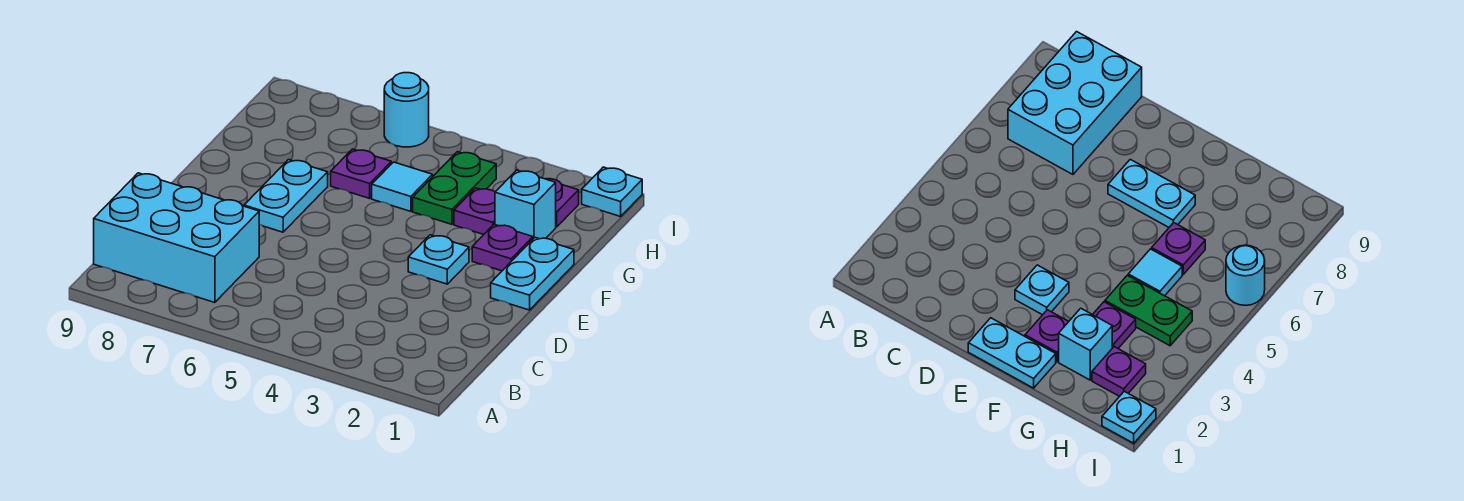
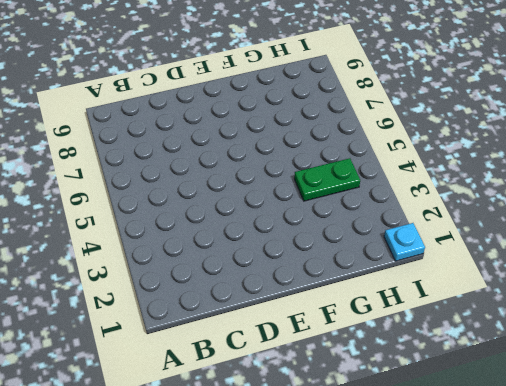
none -> cyan 2x3 brick [94,173,259,303]
none -> cyan 1x2 plate [491,237,574,310]
none -> cyan 1x1 plate [408,235,469,284]

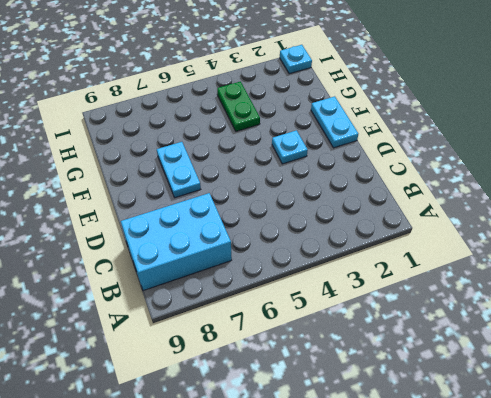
none -> purple 1x1 plate [472,224,533,271]
none -> cyan 1x1 brick [495,170,556,239]
none -> purple 1x1 plate [454,188,495,235]

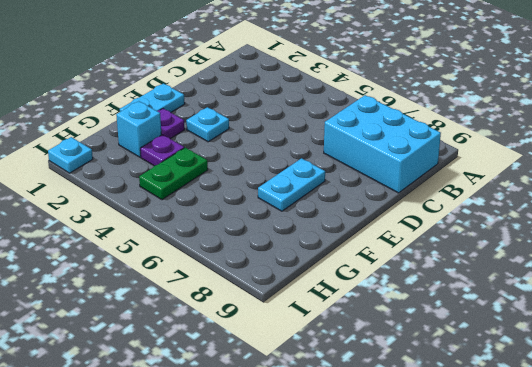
none -> cyan 1x1 tile [372,162,433,211]
none -> purple 1x1 plate [331,149,391,198]
none -> purple 1x1 plate [547,179,579,227]

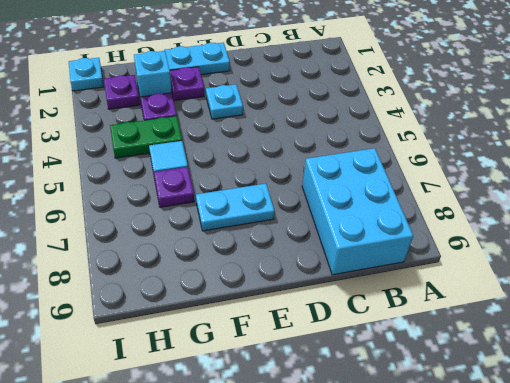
none -> cyan 1x1 round brick [384,73,429,147]

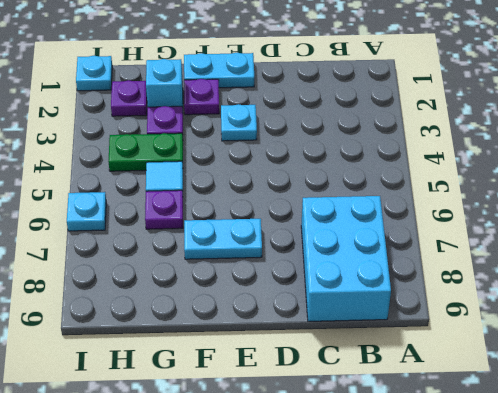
cyan 1x1 plate [67,192,106,231] -> cyan 1x1 round brick [384,73,429,147]

